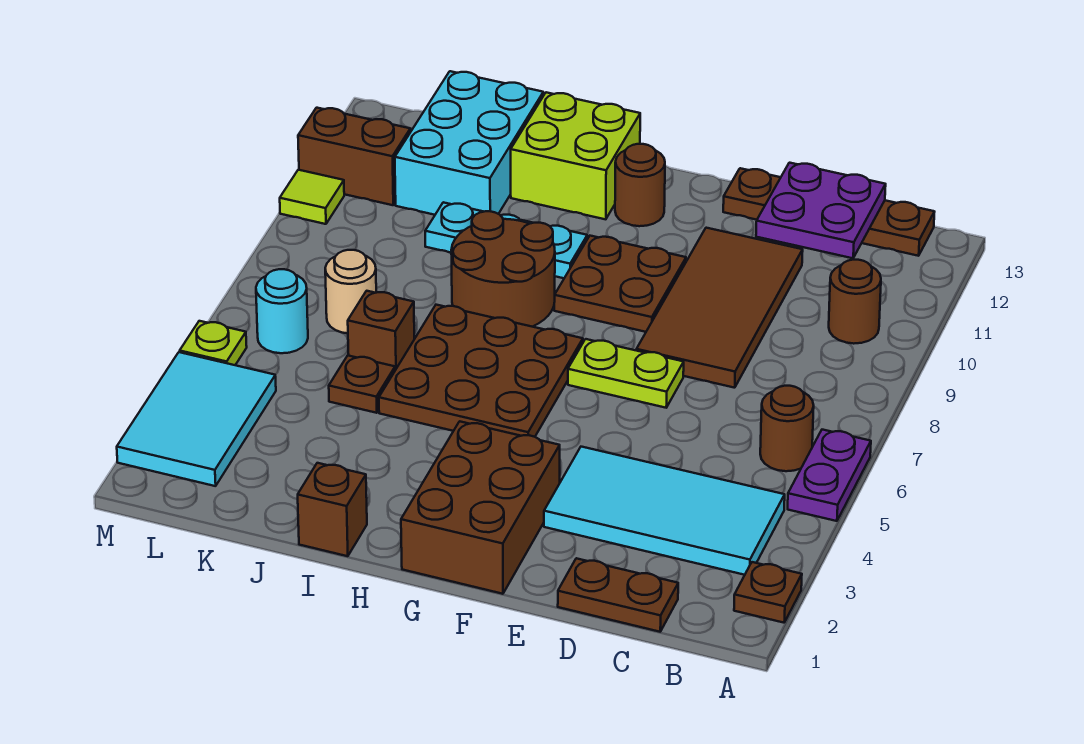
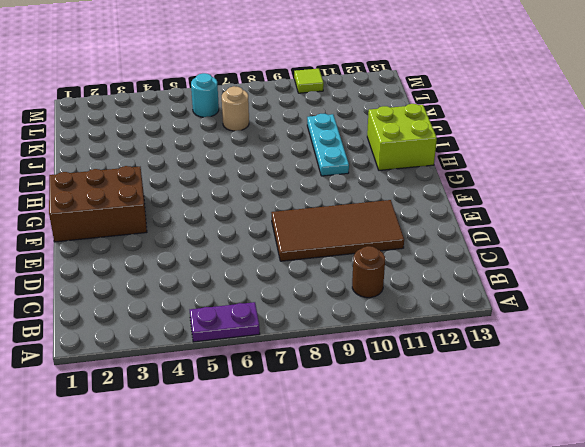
none -> brown 1x1 plate [734,562,802,623]
none -> cyan 2x4 tile [544,447,785,575]
none -> brown 1x1 round brick [760,386,814,471]

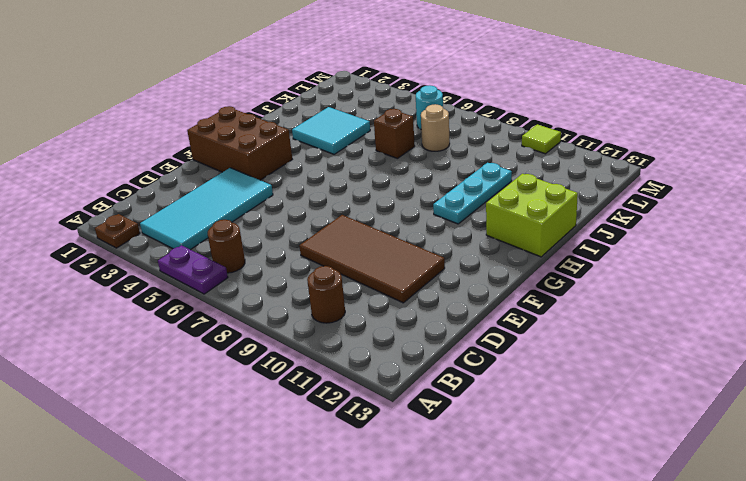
cyan 2x2 tile [292,107,370,154] -> none
none -> brown 1x4 plate [723,168,934,256]
none -> brown 1x2 plate [558,558,678,632]
none -> lime 1x2 plate [568,339,684,408]

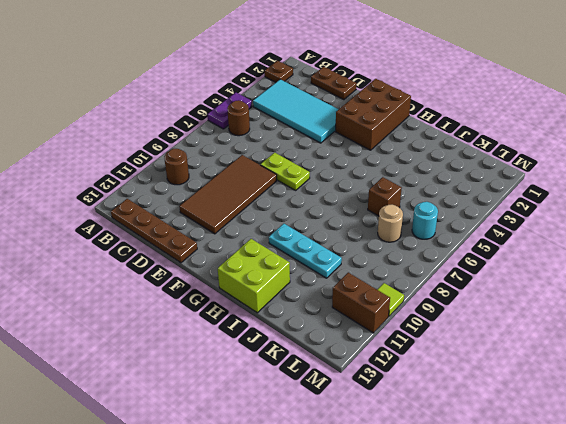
none -> brown 2x2 plate [554,236,686,332]
none -> brown 3x3 plate [379,305,583,437]
none -> brown 1x1 round brick [615,144,665,226]

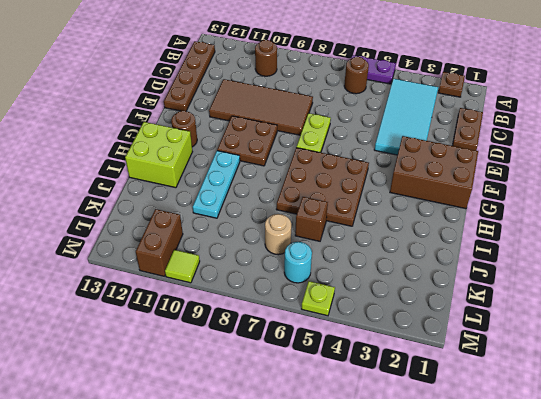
none -> brown 2x2 round brick [451,211,555,327]
none -> brown 1x1 brick [298,463,367,556]
none -> brown 1x1 plate [329,356,395,413]

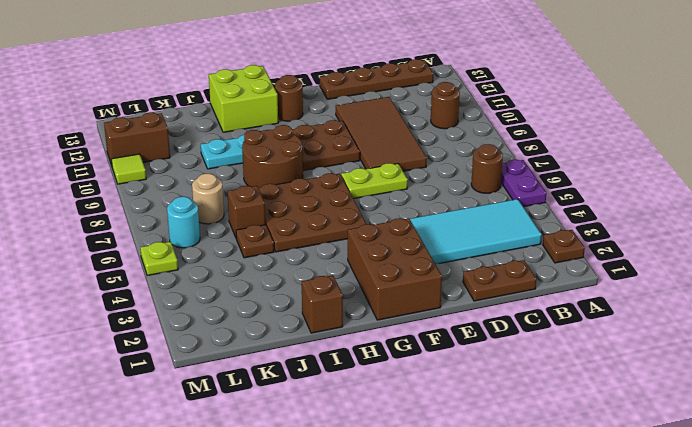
none -> cyan 2x3 brick [395,71,543,215]
none -> cyan 2x3 tile [117,352,276,486]
none -> purple 2x2 plate [756,163,886,258]

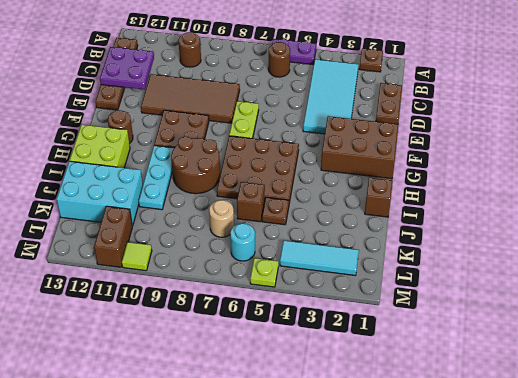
cyan 1x3 tile [280,241,359,276] -> cyan 2x3 tile [117,352,276,486]

